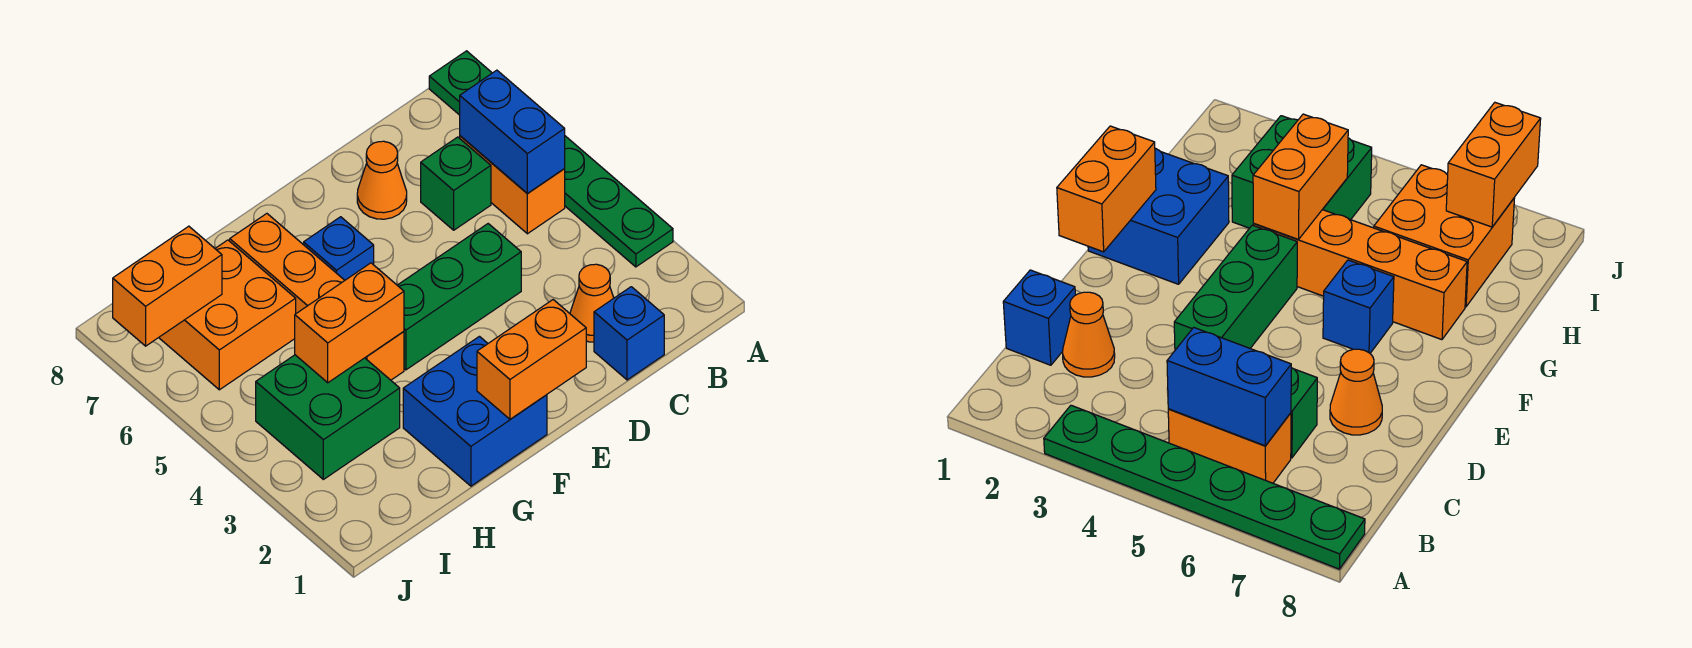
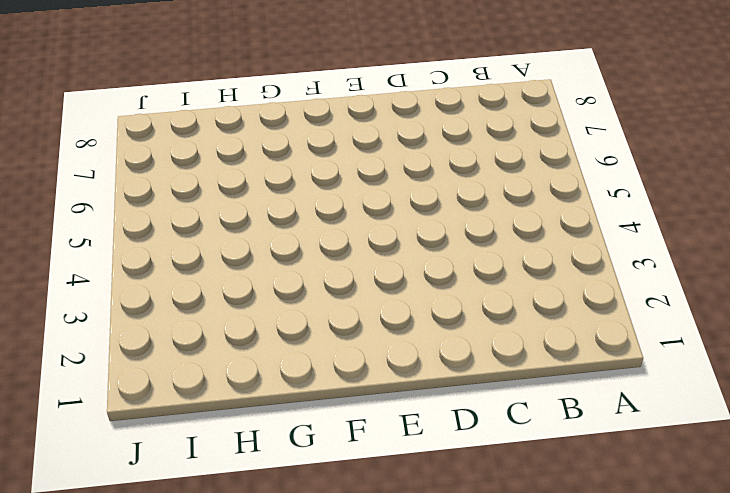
none -> green 1x6 plate [429,51,673,267]
none -> orange 1x2 brick [460,136,565,234]
none -> blue 1x1 brick [594,287,664,380]

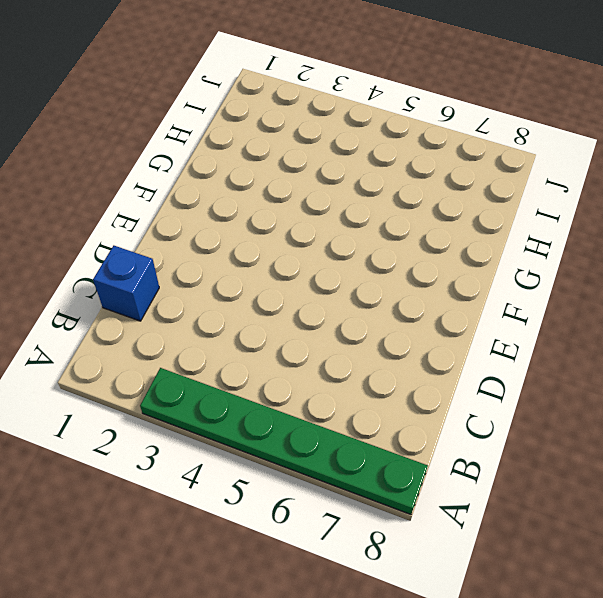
none -> orange 1x2 brick [460,136,565,234]
none -> orange 1x1 cone [570,264,614,342]
none -> green 1x1 brick [421,137,491,230]

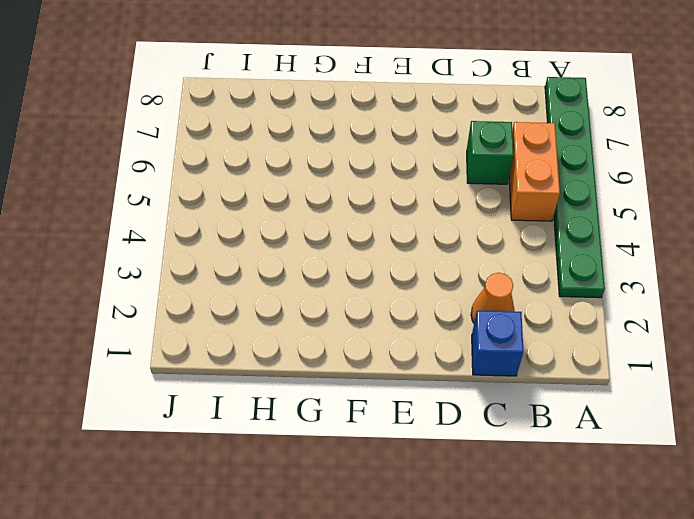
none -> green 1x3 brick [397,224,521,370]
none -> orange 1x1 cone [357,141,407,219]
none -> blue 2x2 brick [403,336,547,486]

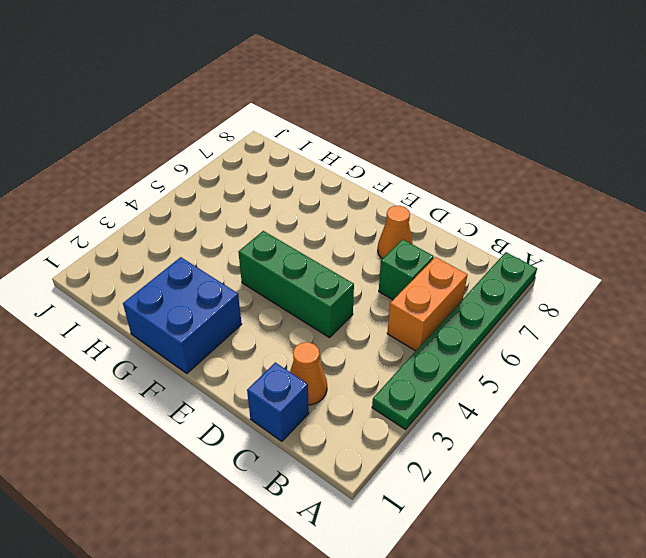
none -> blue 1x1 brick [304,217,374,280]
none -> orange 1x4 brick [230,214,404,380]
none -> green 2x2 brick [256,355,400,479]

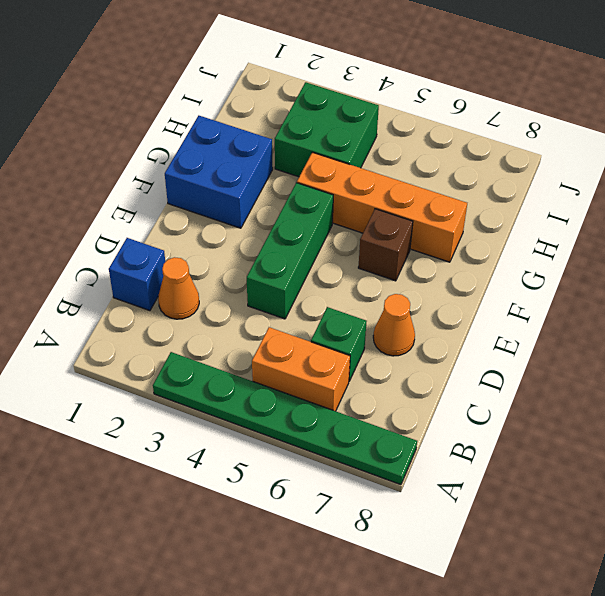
brown 1x1 brick [358,209,413,281] -> blue 1x1 brick [304,217,374,280]
none -> orange 2x2 brick [159,240,296,390]
none -> blue 1x2 brick [460,70,565,194]
none -> orange 1x2 brick [477,300,586,419]

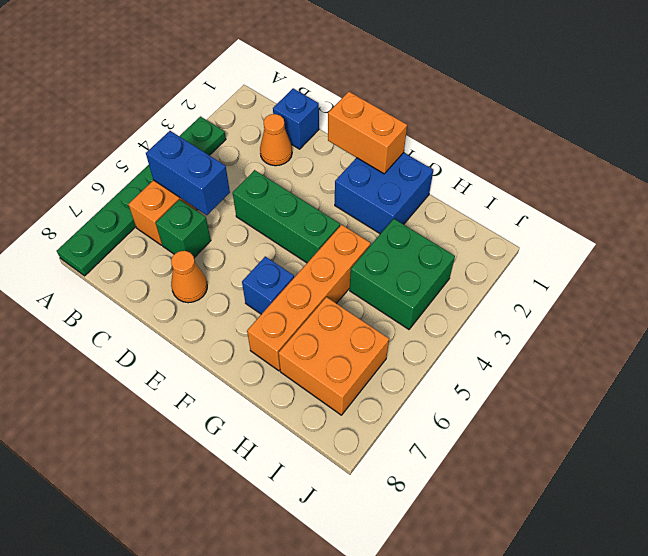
blue 1x2 brick [146,131,230,215] -> blue 1x2 brick turned to [460,70,565,194]
none -> orange 1x2 brick [295,263,404,383]
none -> orange 1x2 brick [113,226,222,346]

